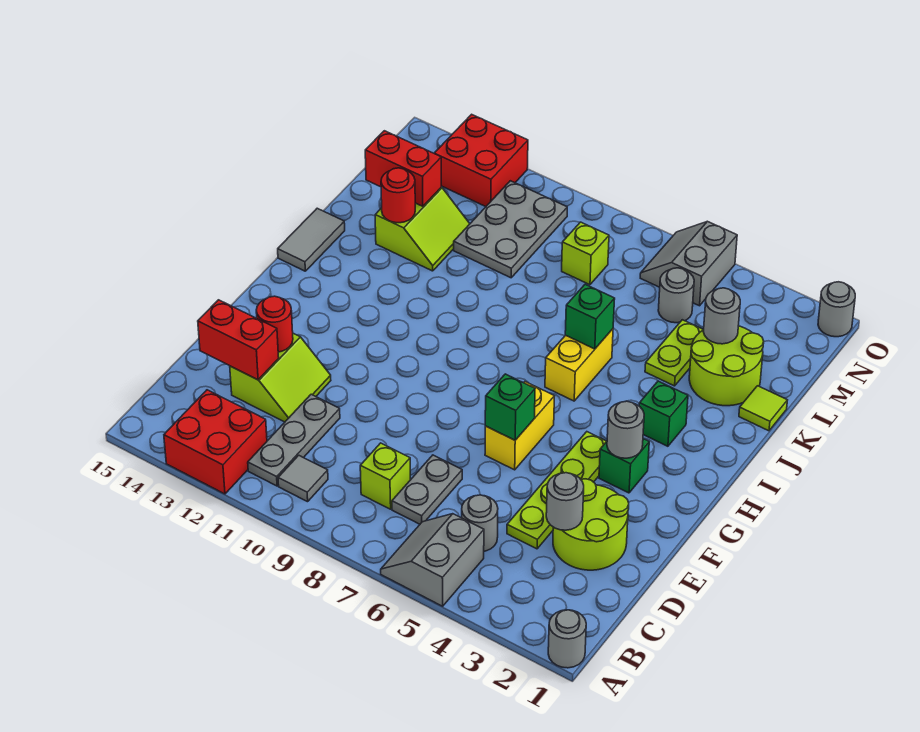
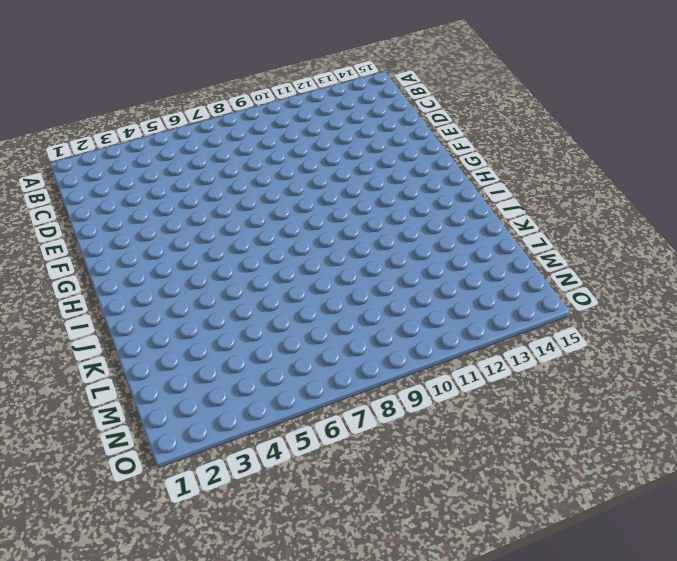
none -> grey 1x1 round brick [548,610,586,668]
none -> grey 2x2 slope [381,514,484,606]
none -> red 2x2 brick [164,390,267,494]
none -> grey 1x1 tile [278,455,328,502]

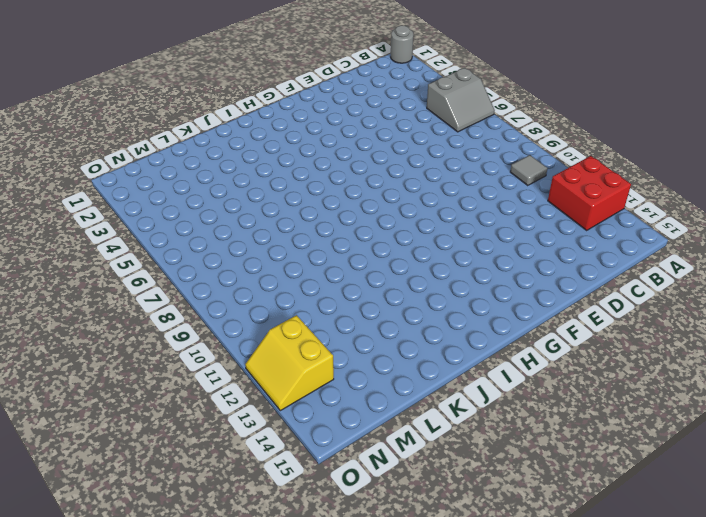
yellow 2x2 slope [245,315,334,411] -> red 2x2 brick [434,114,528,207]
none -> grey 1x3 plate [248,394,340,486]
none -> grey 1x1 round brick [462,495,498,551]
none -> grey 1x2 plate [392,455,462,524]
none -> lime 1x1 brick [360,443,410,509]

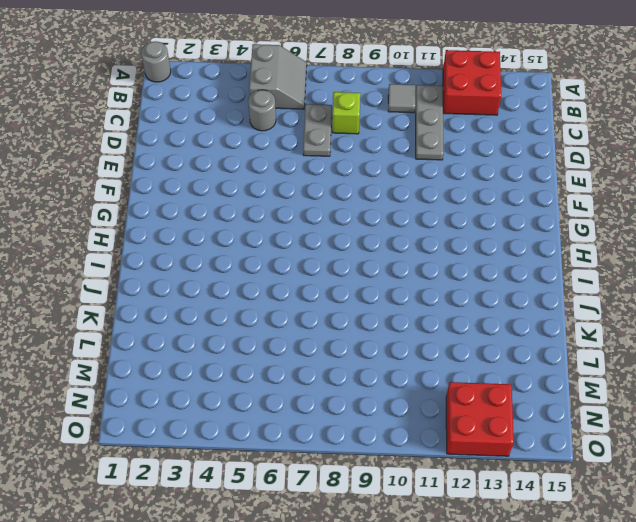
none -> lime 2x2 round brick [553,479,629,570]
none -> lime 1x4 plate [507,432,607,549]
none -> lime 2x2 slope [230,333,331,422]
none -> yellow 1x2 brick [485,382,554,470]

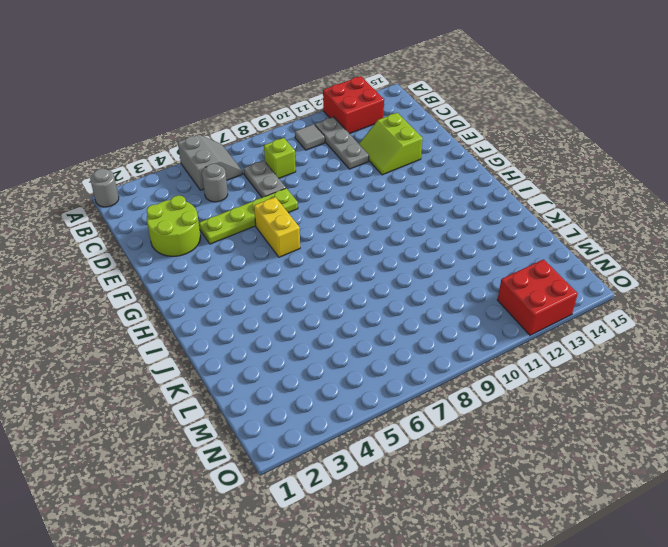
lime 1x4 plate [199,188,298,244] -> lime 1x4 plate turned to [507,432,607,549]
none -> green 1x1 brick [599,439,649,493]
none -> green 1x1 brick [639,381,688,446]
none -> yellow 1x2 brick [545,329,613,401]
none -> grey 1x2 tile [278,208,345,271]

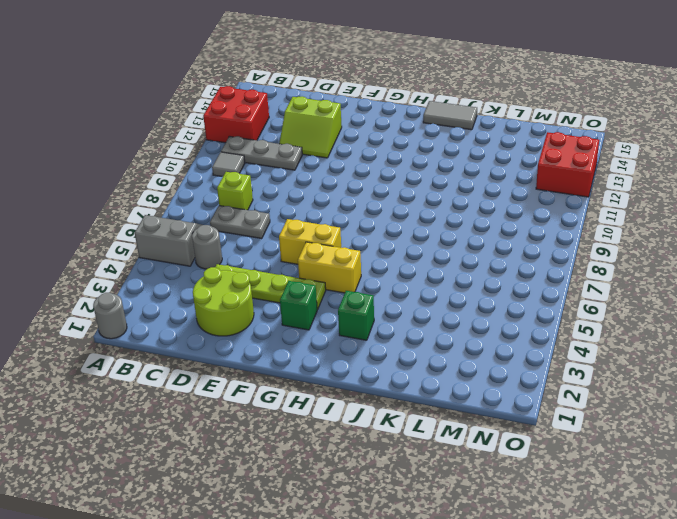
yellow 1x2 brick [298,242,361,293] -> yellow 1x2 brick moved to [545,329,613,401]
none -> lime 1x1 tile [739,386,787,431]
none -> lime 2x2 round brick [689,326,764,406]
none -> lime 1x2 plate [645,320,703,386]
none -> lime 2x2 slope [375,187,470,271]

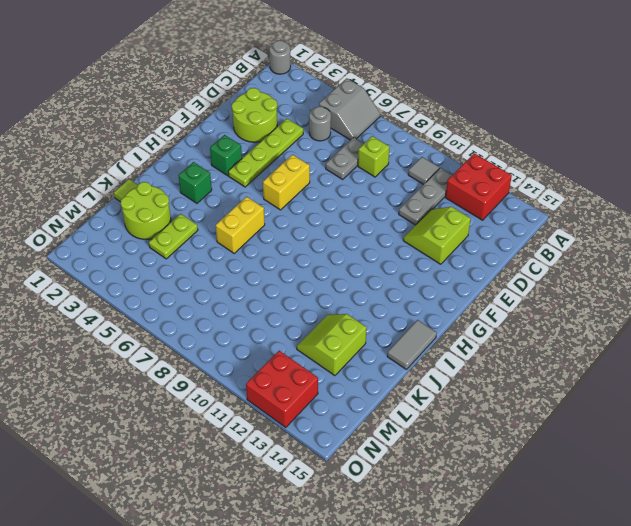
none -> grey 2x3 plate [454,181,567,278]
none -> grey 1x1 round brick [658,268,694,323]
none -> lime 1x1 brick [562,222,609,285]
none -> grey 2x2 slope [640,221,737,306]

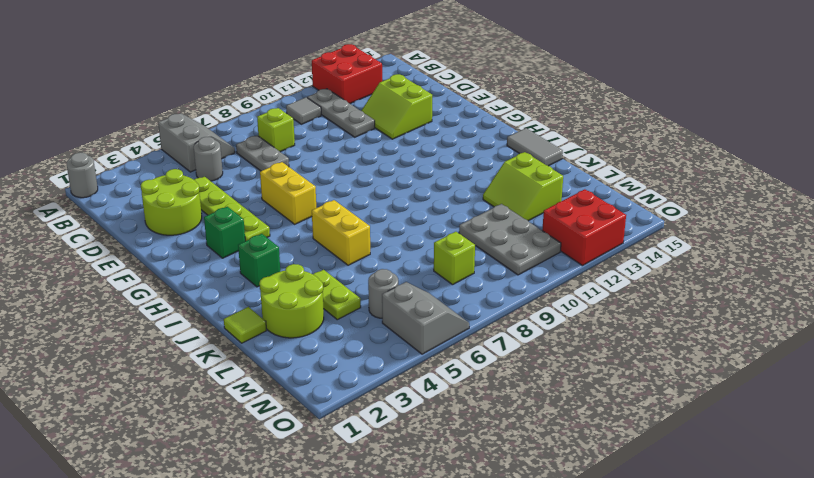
none -> grey 1x1 round brick [818,282,855,337]
none -> grey 1x1 round brick [546,473,584,530]
none -> red 1x2 brick [198,300,279,380]
none -> red 1x1 round brick [256,296,293,352]

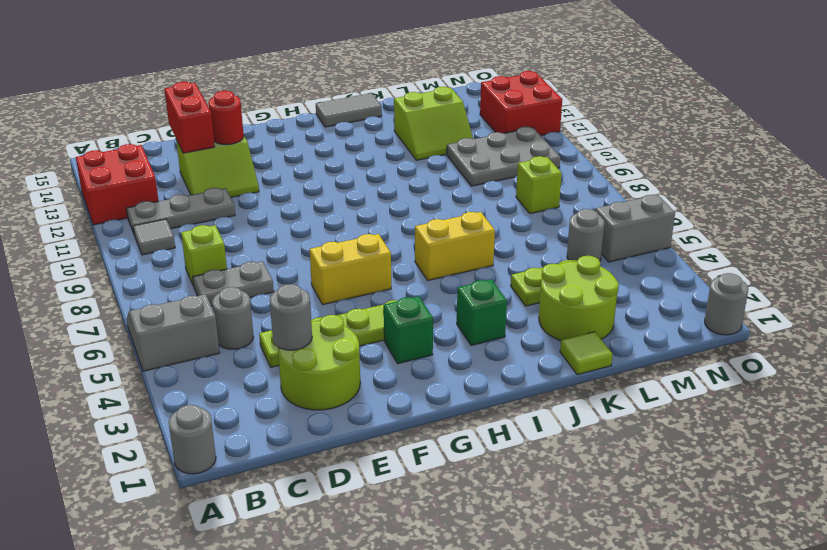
none -> green 1x1 brick [485,374,535,440]
none -> grey 1x1 round brick [607,401,644,458]
none -> green 1x1 brick [565,284,615,349]
none -> red 1x1 round brick [381,168,415,223]

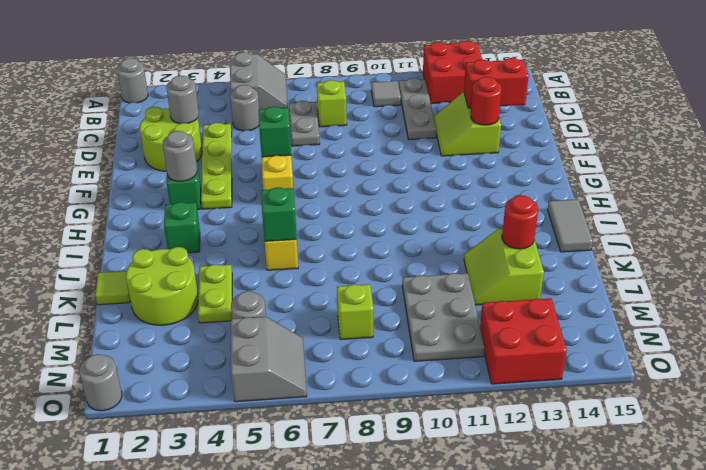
none -> grey 1x1 round brick [703,288,740,344]
none -> red 1x2 brick [365,131,441,206]

